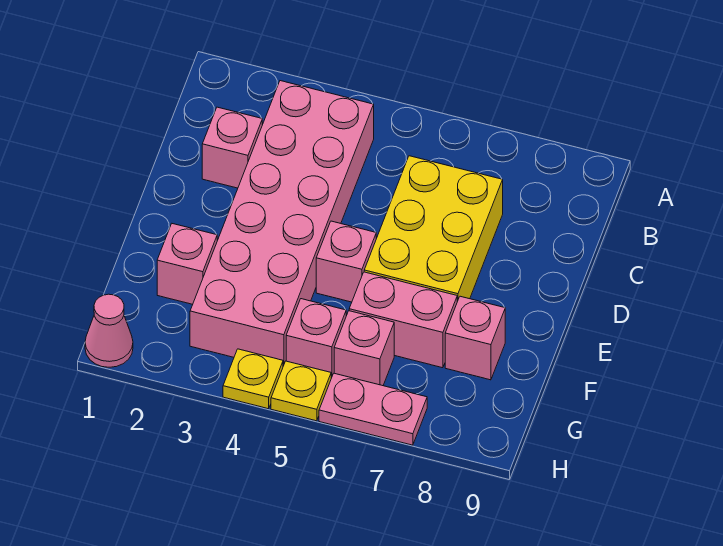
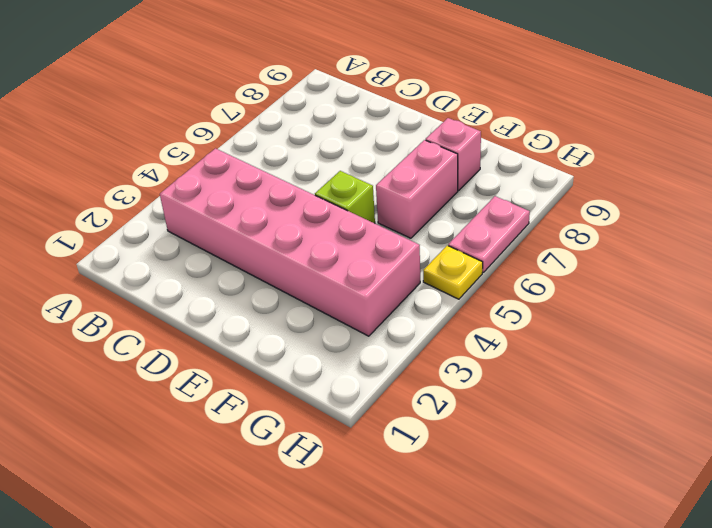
lime 1x1 brick [315,171,375,223] -> pink 1x1 brick [316,221,376,302]
none -> pink 1x1 brick [202,107,262,188]
none -> yellow 2x3 brick [364,156,503,301]
none -> pink 1x1 brick [157,224,217,304]

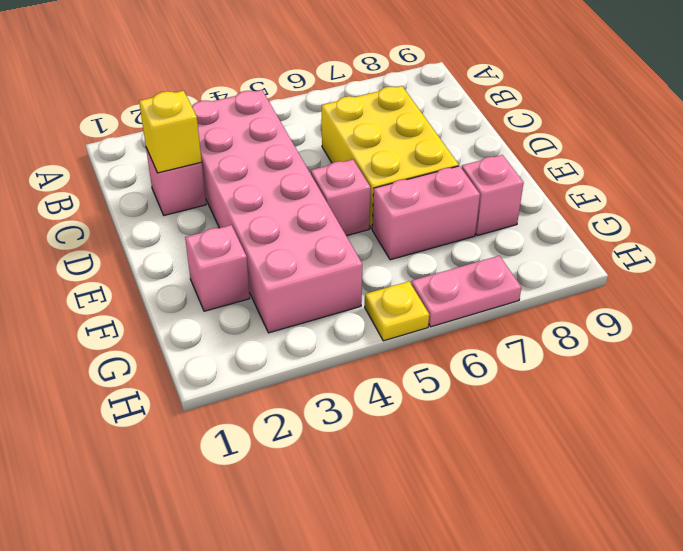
yellow 1x1 brick [139,91,202,173] -> none
none -> pink 1x1 brick [286,299,346,378]
none -> pink 1x1 brick [334,311,394,386]
none -> pink 1x1 cone [85,294,133,367]

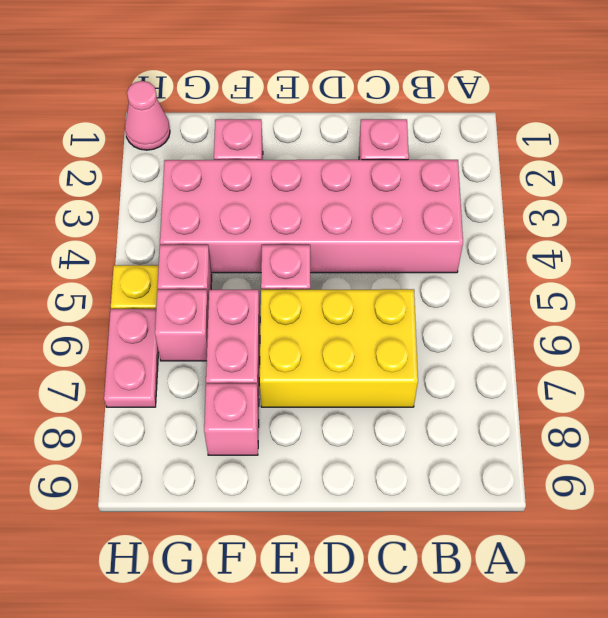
none -> yellow 1x1 plate [223,349,283,409]

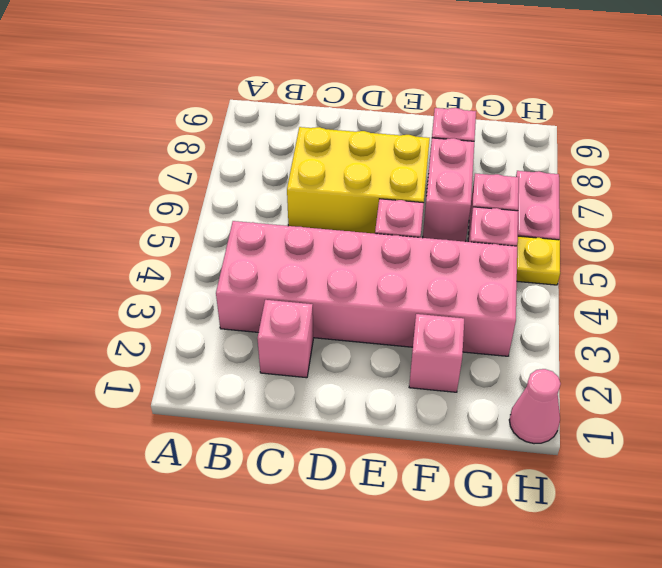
none -> yellow 1x1 plate [223,349,283,409]

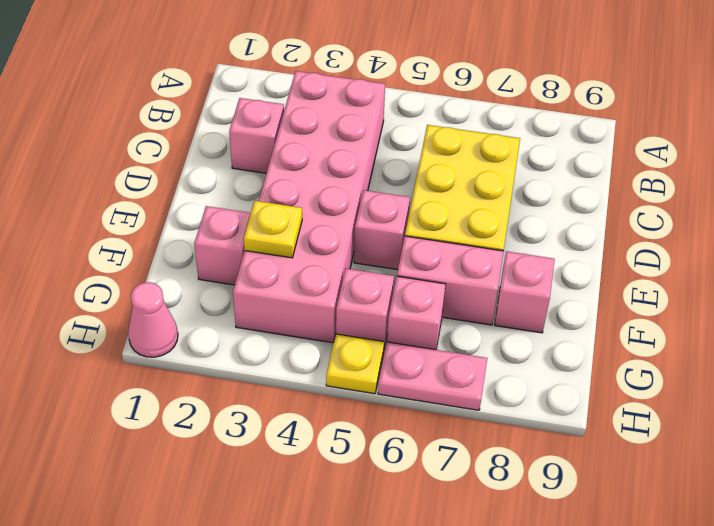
yellow 1x1 plate [244,201,302,258] -> yellow 1x1 plate moved to [223,349,283,409]

